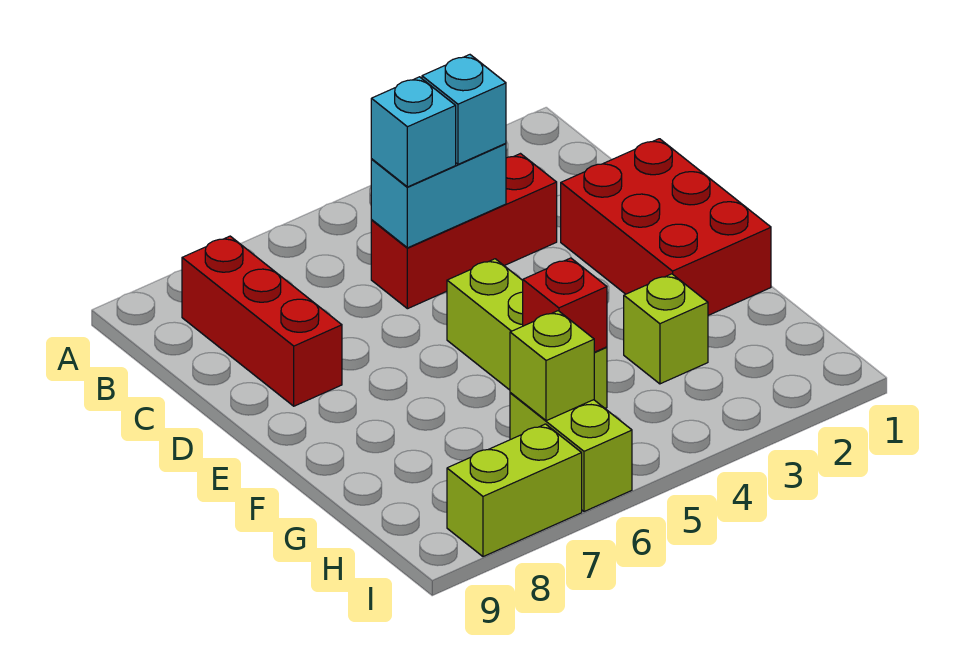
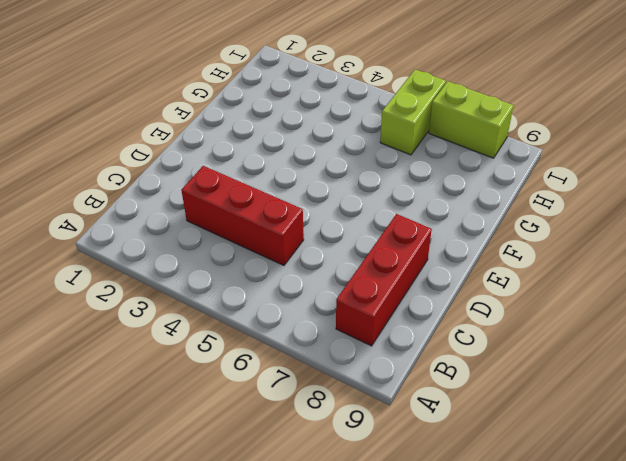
none -> red 2x3 brick [561,139,771,315]
none -> lime 1x3 brick [447,259,607,408]
none -> lime 1x1 brick [624,274,708,384]

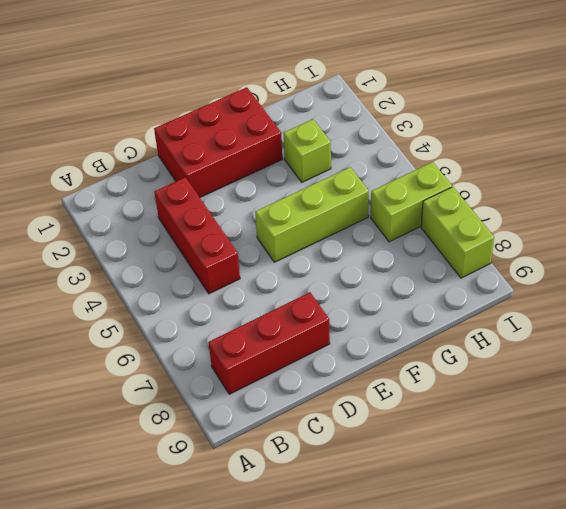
none -> cyan 1x2 brick [371,143,506,248]
none -> red 1x1 brick [523,258,607,352]
none -> lime 1x1 brick [510,311,594,421]

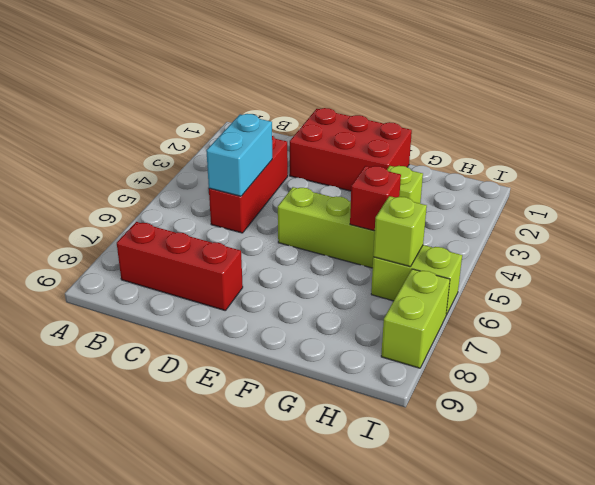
none -> cyan 1x1 brick [422,55,506,164]
none -> cyan 1x1 brick [371,77,456,187]

